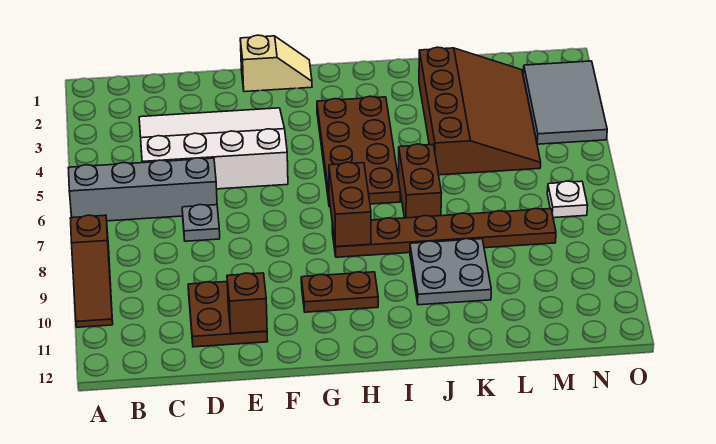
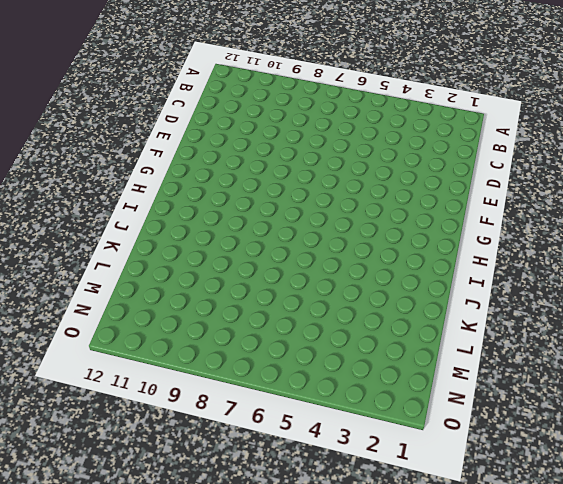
none -> grey 1x4 brick [68,158,217,221]
none -> brown 1x3 slope [70,215,113,327]
none -> white 3x4 slope [139,108,288,189]

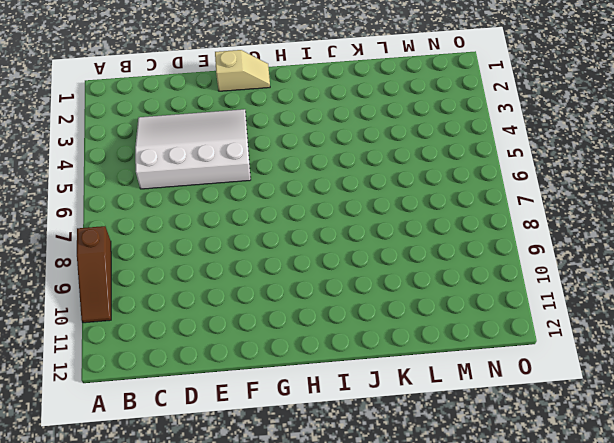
none -> grey 1x4 brick [68,158,217,221]
none -> grey 1x1 plate [182,205,220,241]
none -> brown 2x2 plate [188,282,268,347]

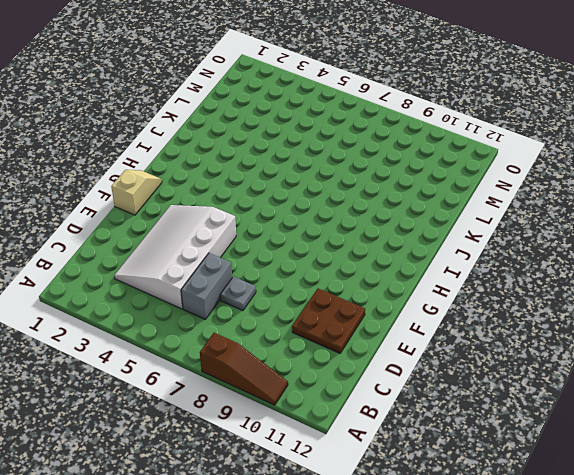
grey 1x2 brick [181,253,232,319] -> grey 1x4 brick [68,158,217,221]
none -> brown 1x2 plate [301,272,378,312]
none -> brown 2x4 plate [317,96,400,207]
none -> brown 1x6 plate [332,208,556,257]

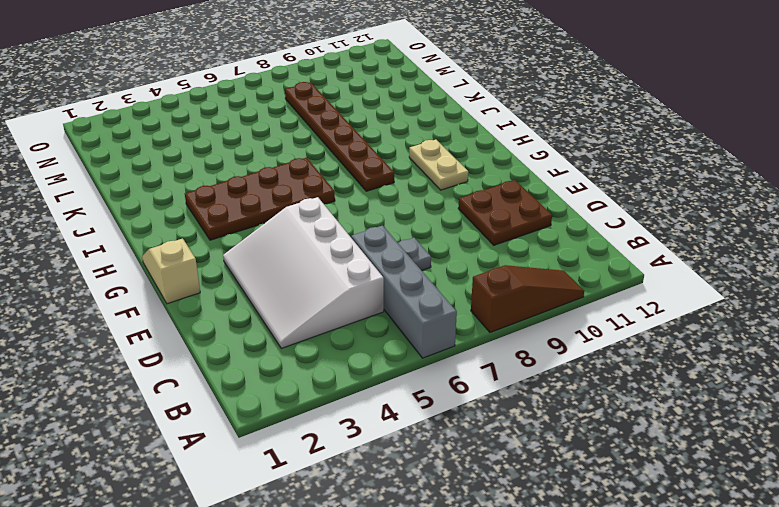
tan 1x2 plate [409,140,468,190] -> brown 1x2 plate [301,272,378,312]
none -> brown 1x2 brick [398,144,442,218]
none -> grey 2x2 plate [410,239,491,305]
none -> brown 3x4 slope [419,47,541,175]

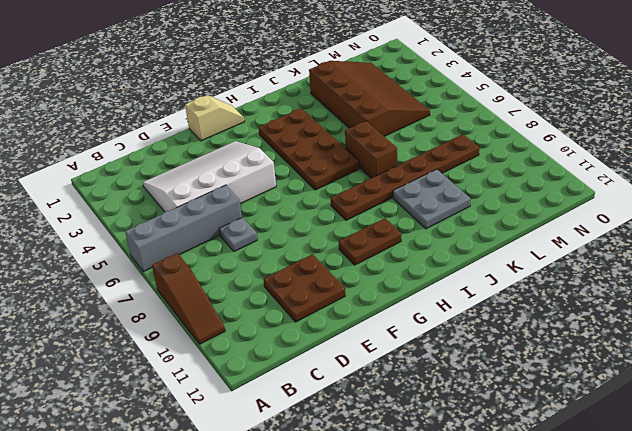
none -> grey 2x3 tile [523,61,607,144]
none -> white 1x1 plate [547,181,588,218]
none -> brown 1x1 brick [227,273,267,334]

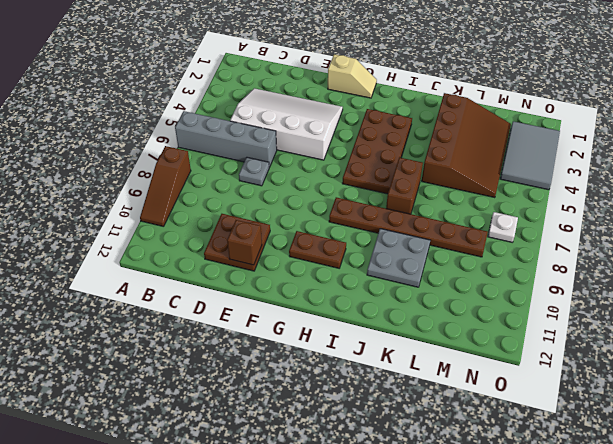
none -> brown 1x2 brick [329,162,371,247]

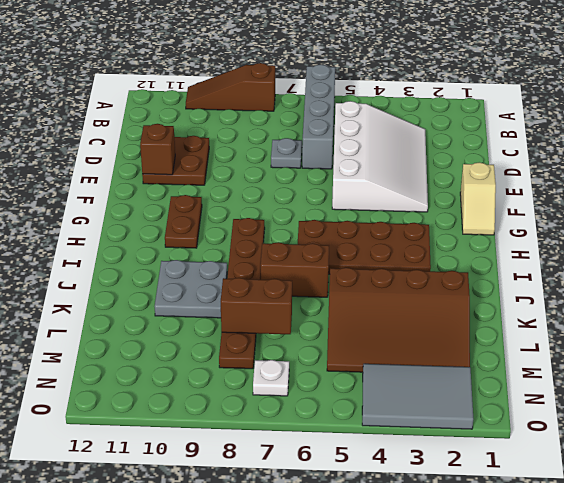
brown 1x2 brick [221,278,292,334] -> brown 1x2 brick moved to [329,162,371,247]

